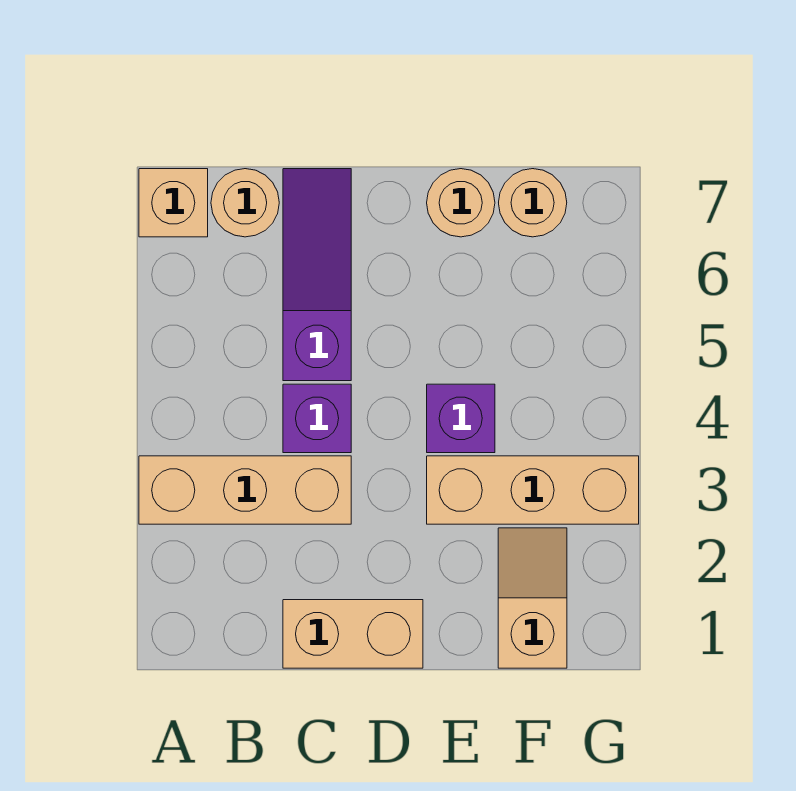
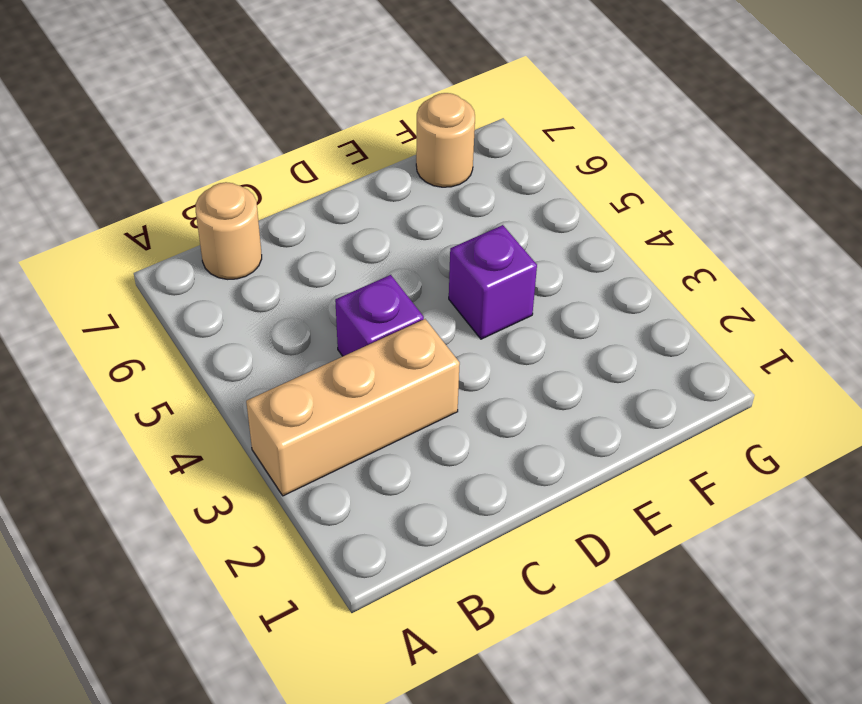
none -> tan 1x1 brick [139,169,208,237]
none -> tan 1x2 brick [283,600,423,668]

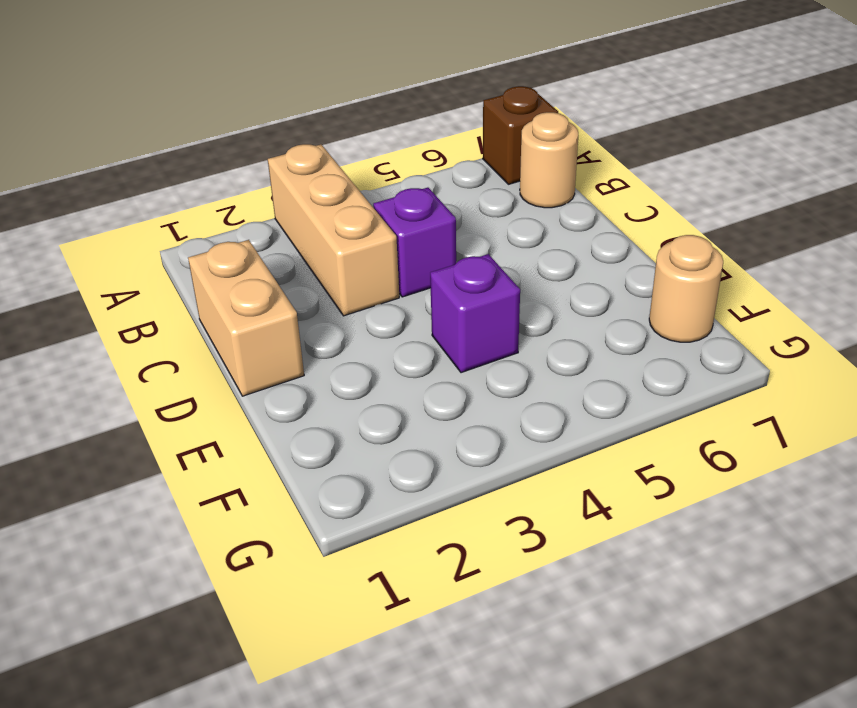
brown 1x1 brick [483,86,558,184] -> tan 1x1 brick [139,169,208,237]
none -> purple 1x3 slope [283,169,351,381]
none -> tan 1x3 brick [427,456,639,524]

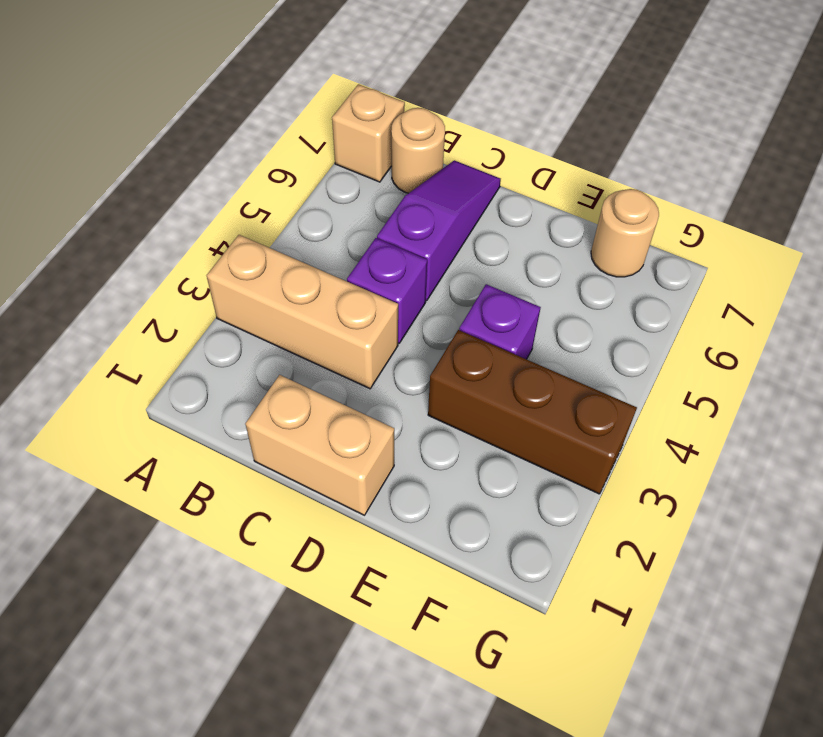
brown 1x3 brick [428,330,637,494] -> tan 1x3 brick [427,456,639,524]
none -> tan 1x1 round brick [427,169,495,237]
none -> tan 1x2 slope [498,528,567,668]

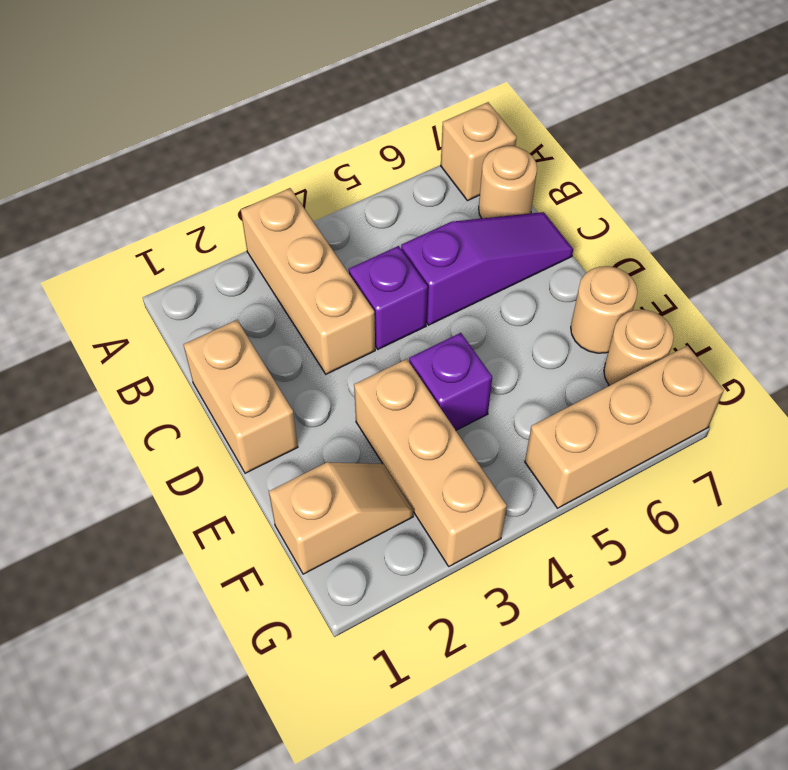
tan 1x3 brick [525,346,724,508] -> none

